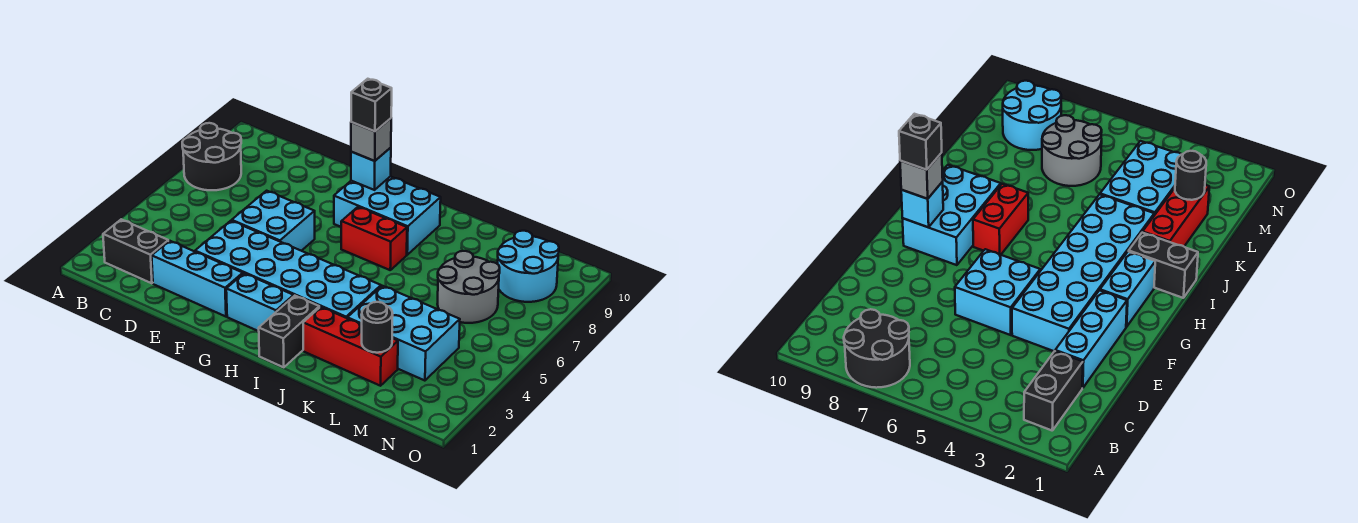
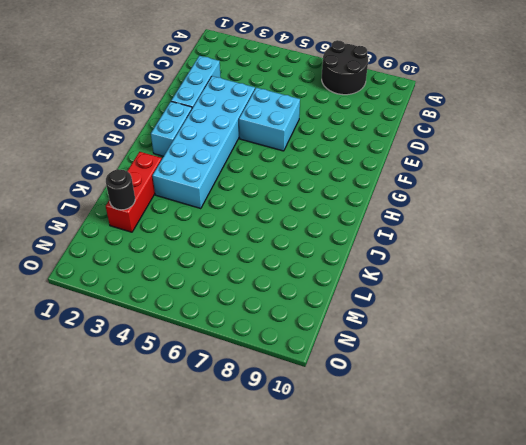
none -> black 1x2 brick [103,219,168,283]
none -> cyan 2x3 brick [334,176,441,255]
none -> red 1x2 brick [341,207,407,270]

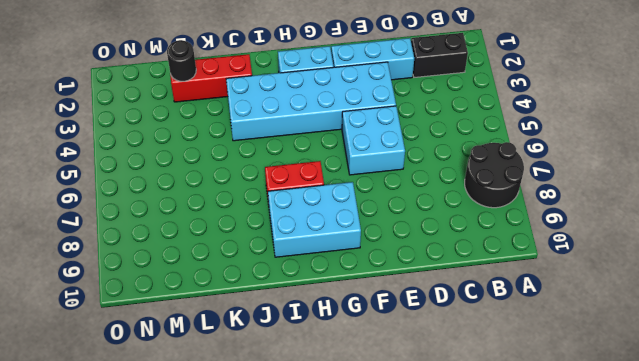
none -> black 1x2 brick [259,296,319,367]
none -> cyan 2x3 brick [347,286,460,381]
none -> grey 2x2 round brick [438,251,500,323]

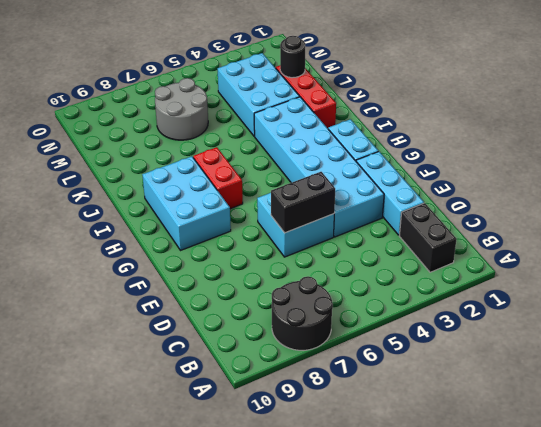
black 1x2 brick [271,172,335,233] -> black 1x2 brick moved to [259,296,319,367]
none -> cyan 2x2 round brick [498,231,559,302]
none -> cyan 1x1 brick [351,148,391,190]
none -> grey 1x1 brick [351,118,391,161]

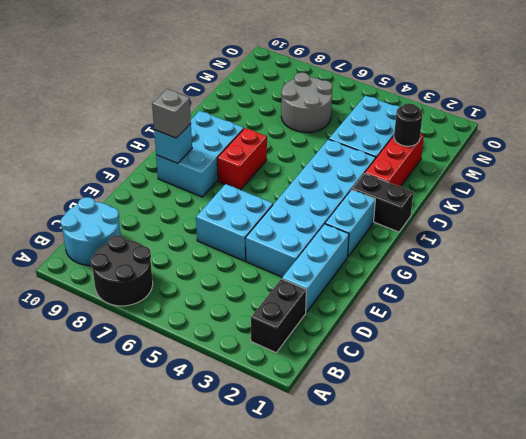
cyan 2x2 round brick [61,197,121,265] -> cyan 2x2 round brick moved to [498,231,559,302]
none -> black 1x1 brick [351,79,392,131]

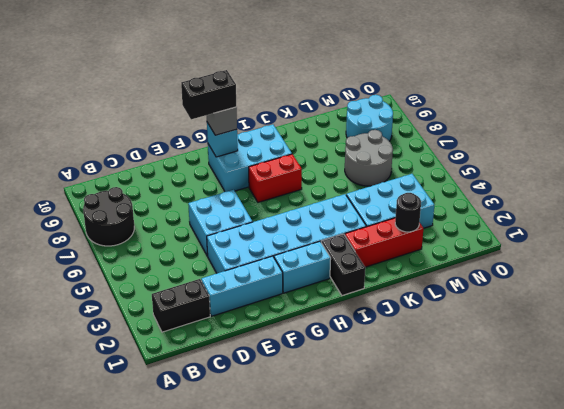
black 1x2 brick [181,70,236,119] -> black 1x1 brick [351,79,392,131]

